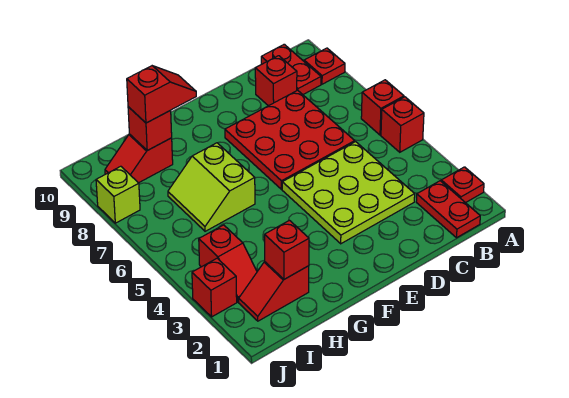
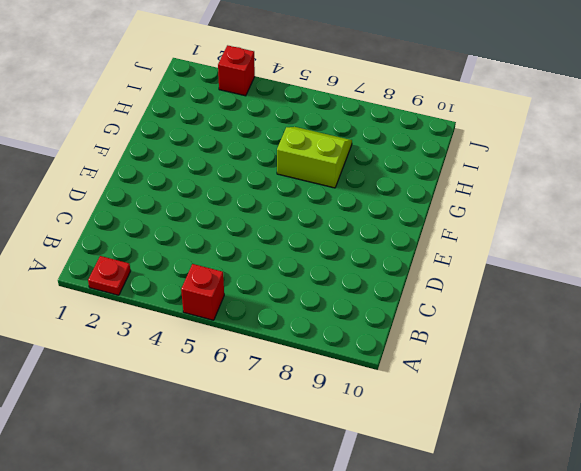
none -> red 1x1 brick [361,80,404,135]
none -> red 1x1 plate [304,48,345,84]
none -> red 1x2 plate [416,181,480,238]

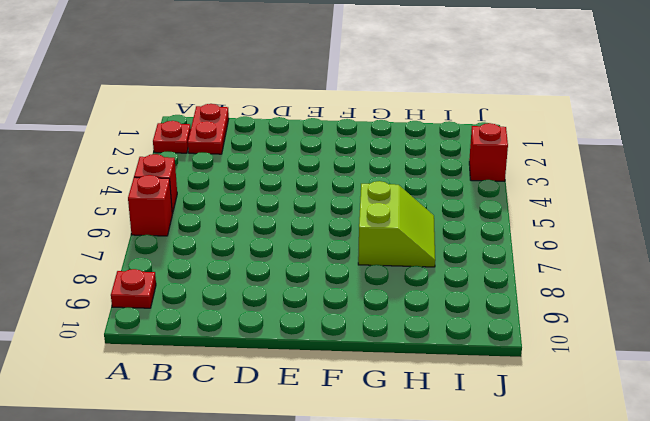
none -> red 1x2 plate [261,44,321,94]
none -> lime 3x3 plate [282,142,415,244]
none -> red 3x3 plate [225,90,355,189]

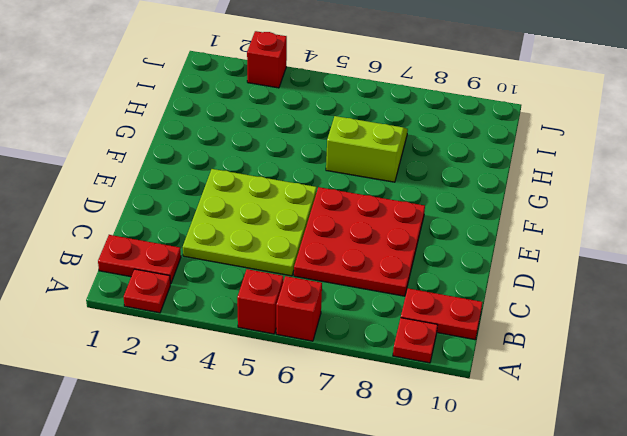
none -> red 1x1 brick [255,56,297,106]
none -> red 1x2 slope [239,262,309,321]
none -> red 1x2 slope [105,134,173,183]

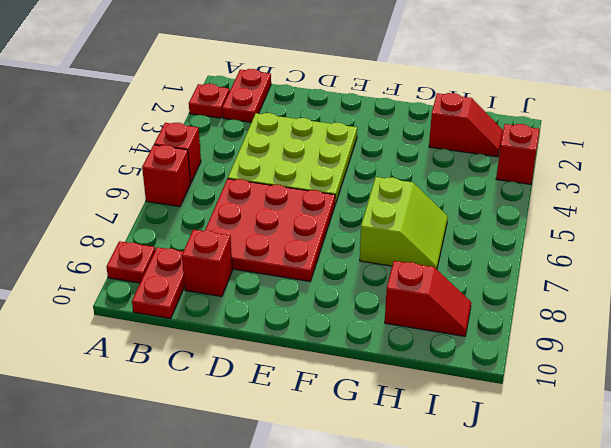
none -> red 1x2 slope [199,225,257,302]
none -> lime 1x1 brick [96,166,140,223]
none -> red 1x1 brick [265,220,309,279]

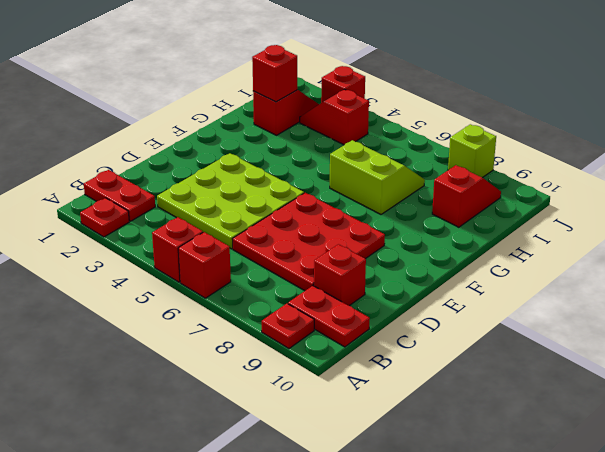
none -> red 1x1 brick [128,107,172,150]
none -> red 1x2 slope [127,66,196,123]

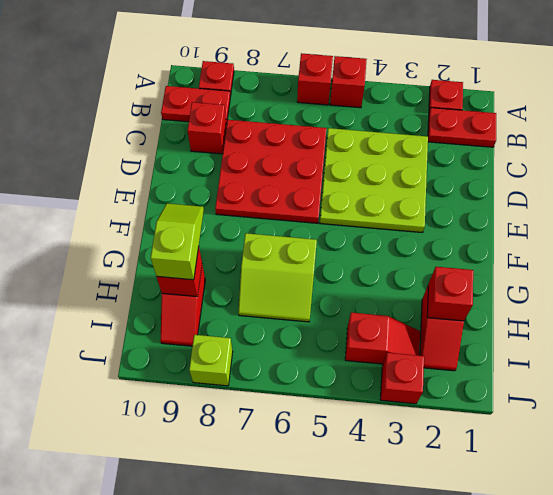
lime 1x2 slope [151,203,204,280] -> red 1x2 slope [127,66,196,123]

